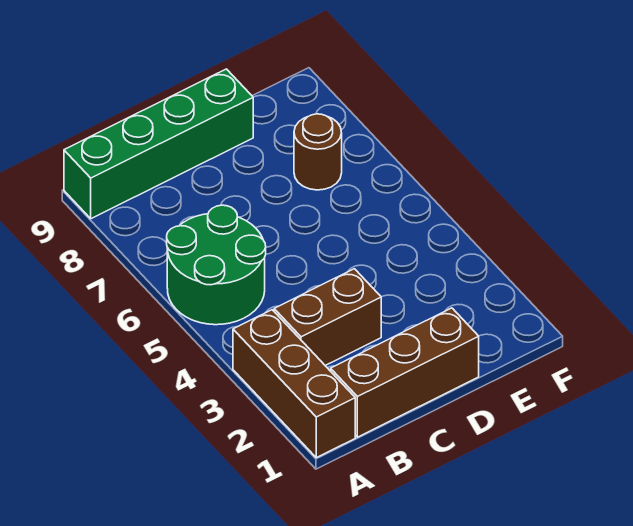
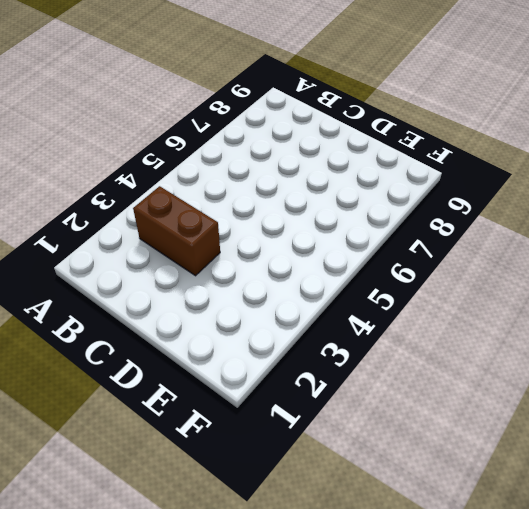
none -> brown 1x3 brick [233,310,355,458]
none -> green 2x2 round brick [167,205,266,325]

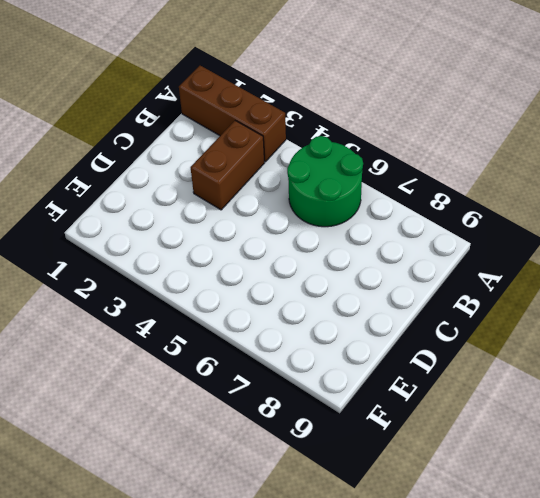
none -> green 1x4 brick [64,69,253,219]
none -> brown 1x3 brick [331,308,479,437]

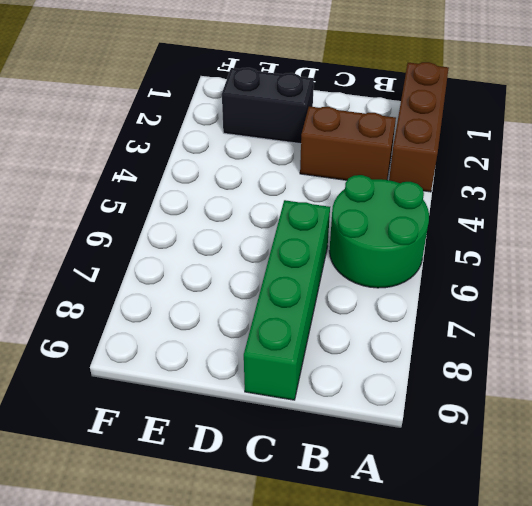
green 1x4 brick [244,200,330,400] -> green 1x4 brick turned to [64,69,253,219]
black 1x2 brick [222,68,314,144] -> none
none -> brown 1x3 brick [331,308,479,437]
none -> brown 1x1 round brick [294,114,342,190]

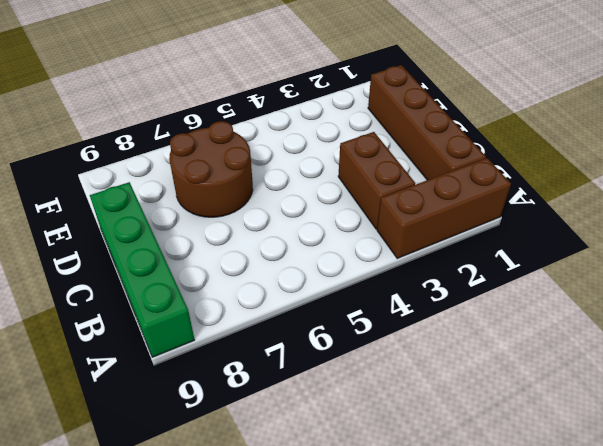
brown 1x4 brick [368,65,486,180] -> brown 1x3 brick [331,308,479,437]
brown 2x2 round brick [169,121,253,217] -> brown 1x1 round brick [294,114,342,190]
none -> green 2x2 round brick [167,205,266,325]

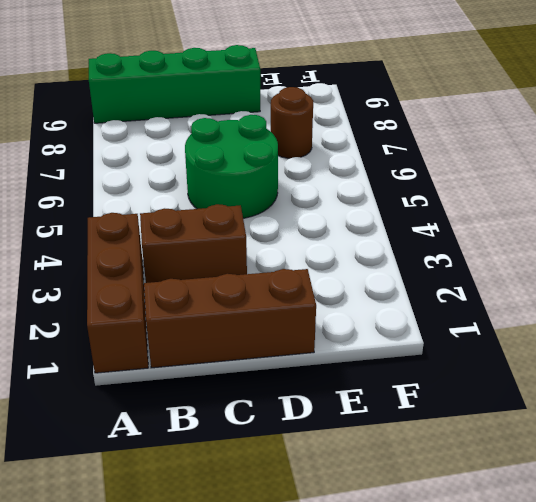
green 2x2 round brick [185,115,278,218] -> green 2x2 round brick moved to [167,205,266,325]

